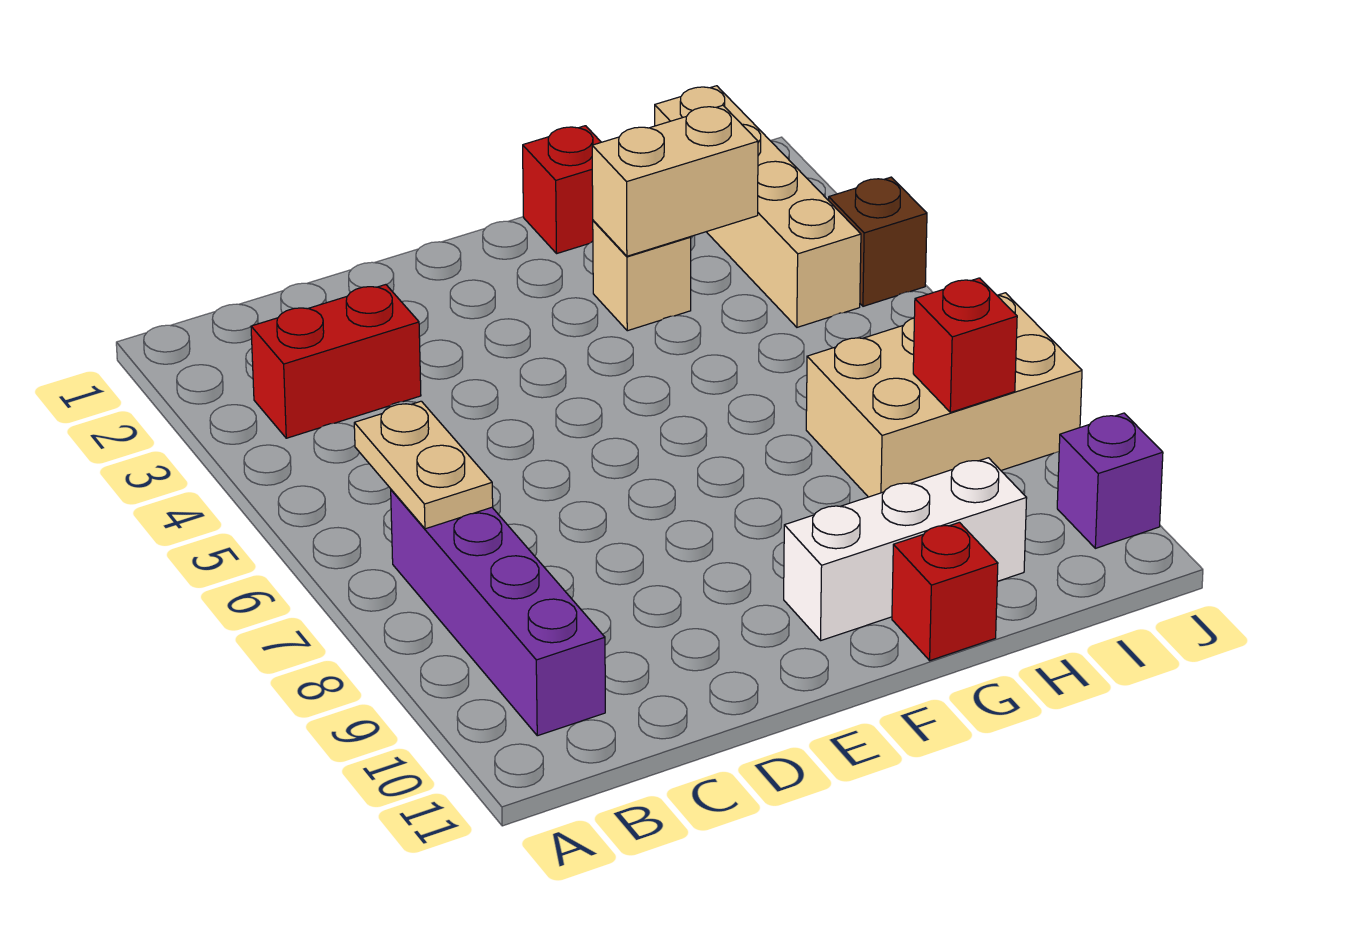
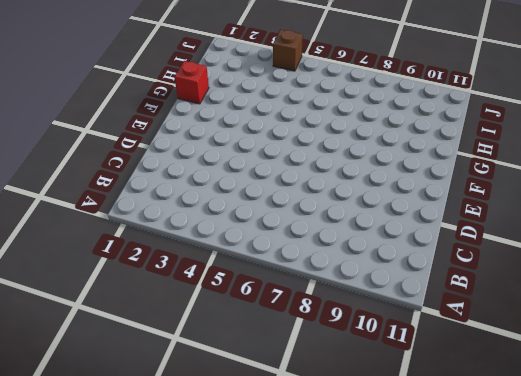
none -> red 1x2 brick [251,285,421,438]
none -> purple 1x4 brick [391,490,605,736]
none -> white 1x3 brick [784,458,1027,640]

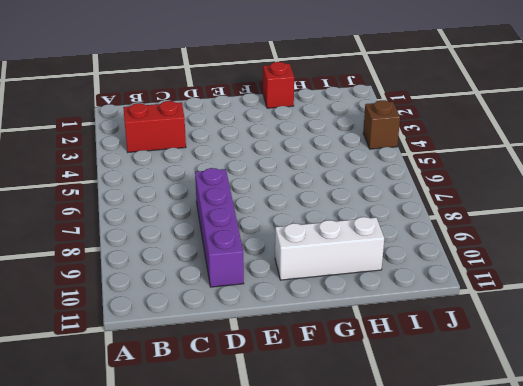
purple 1x4 brick [195,168,244,287] -> purple 1x4 brick moved to [391,490,605,736]
none -> tan 1x1 brick [593,220,691,331]
none -> red 1x1 brick [892,522,998,660]
none -> tan 2x3 brick [806,293,1082,497]

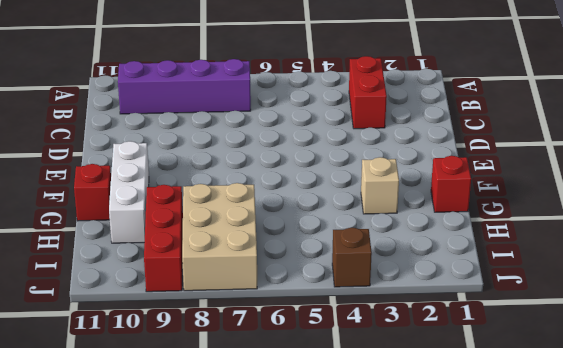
red 1x3 brick [144,185,183,292] -> none
none -> tan 1x4 brick [655,86,861,327]
none -> purple 1x1 brick [1057,413,1163,548]
none -> tan 1x2 plate [354,401,493,529]

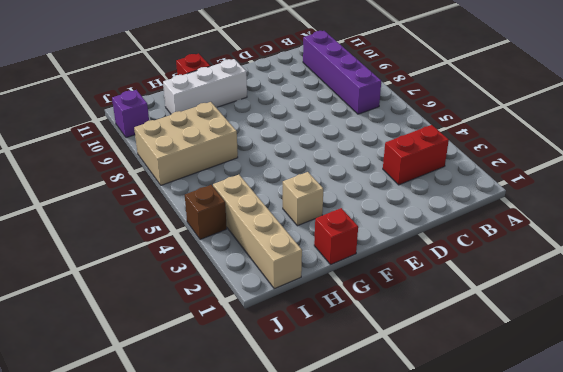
none -> tan 1x2 plate [354,401,493,529]
none -> tan 1x2 brick [592,105,758,256]
none -> red 1x1 brick [913,278,1017,412]

